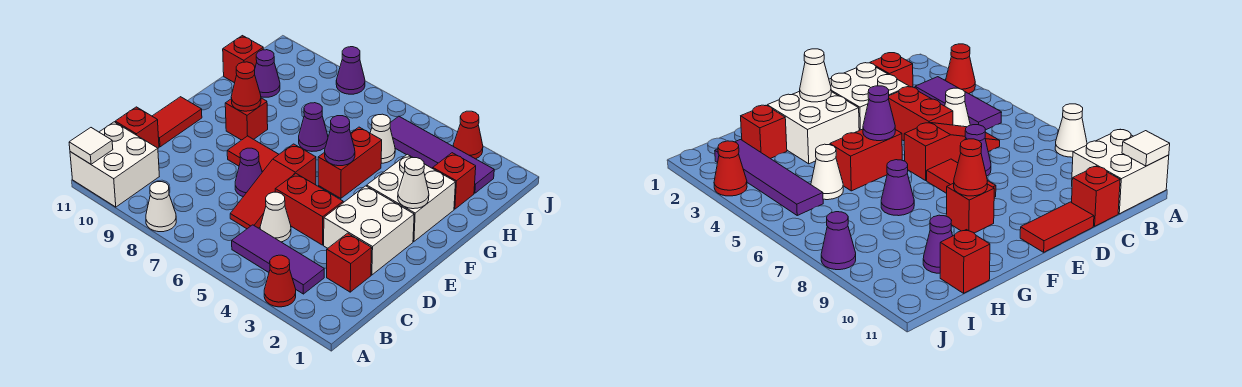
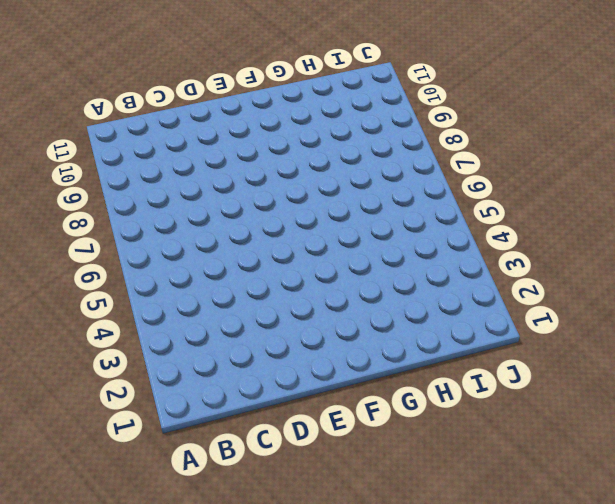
none -> red 1x1 cone [264,255,296,307]
none -> white 1x1 cone [146,182,176,232]
none -> white 2x2 brick [70,122,159,207]

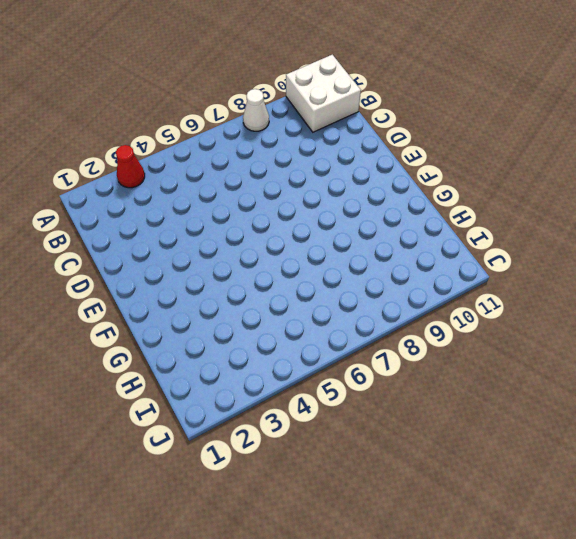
none -> purple 1x3 tile [232,225,324,294]
none -> red 1x1 brick [327,233,372,292]
none -> white 1x1 cone [260,192,291,242]

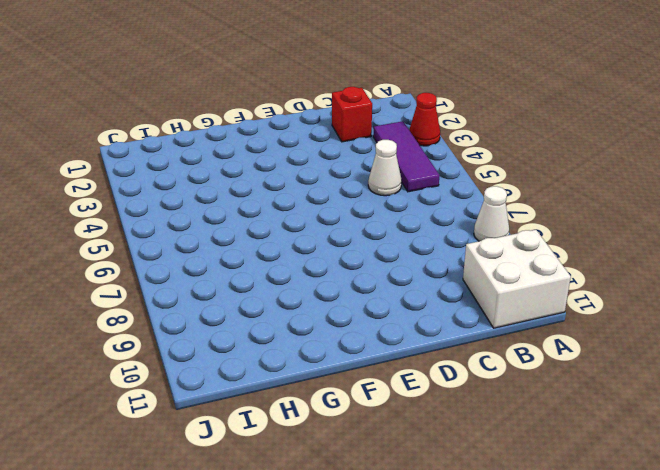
none -> red 1x3 slope [230,144,316,229]
none -> red 1x1 brick [115,107,159,148]
none -> white 2x2 brick [324,186,414,275]

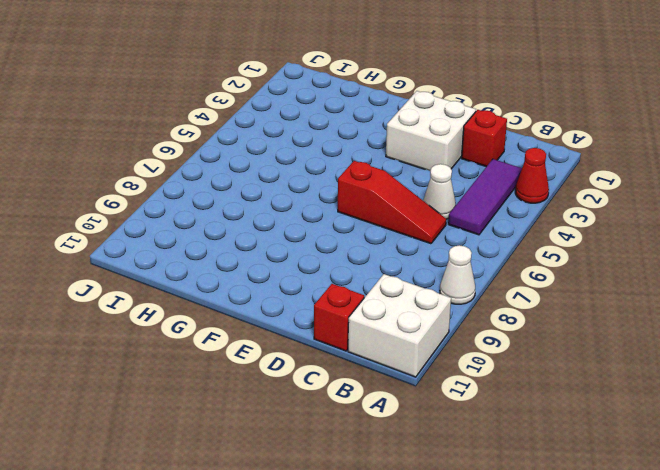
none -> red 1x2 brick [275,174,343,245]
none -> purple 1x1 cone [235,148,262,197]
none -> red 1x2 tile [152,97,202,147]

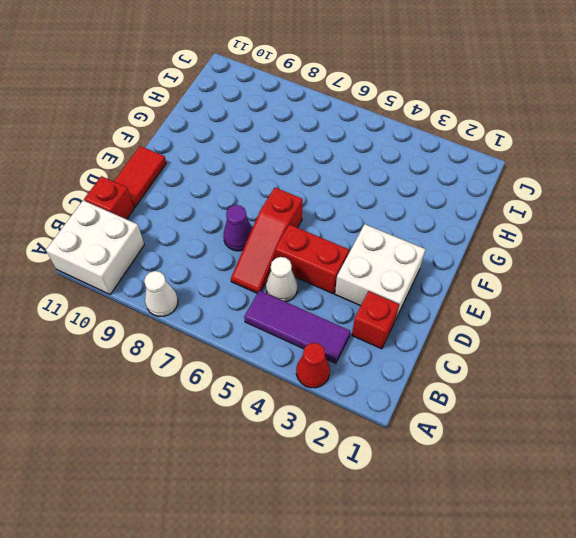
none -> red 1x2 tile [227,136,279,172]
none -> white 2x2 brick [367,154,456,241]
none -> red 1x2 brick [318,127,382,198]

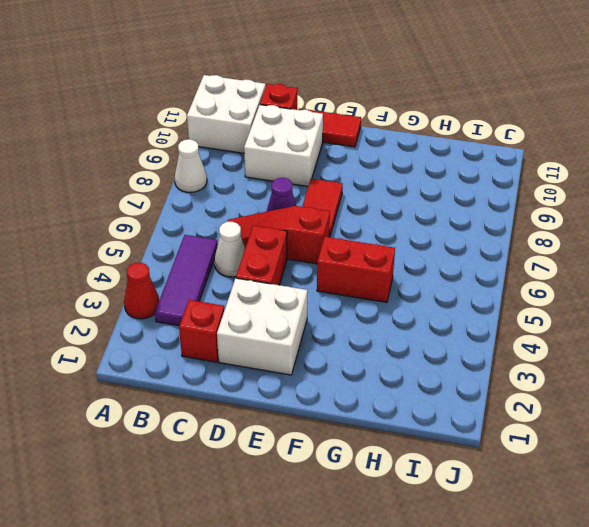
white 2x2 brick [244,105,323,186] -> white 2x2 brick moved to [367,154,456,241]
none -> red 1x1 brick [225,98,268,140]
none -> purple 1x1 cone [299,103,328,151]
none -> red 1x1 brick [433,153,476,209]

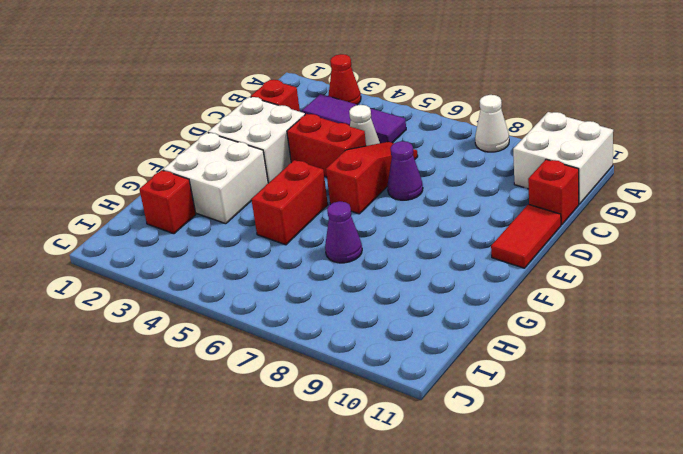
none -> red 1x2 tile [227,136,279,172]
none -> red 1x1 brick [225,98,268,140]
none -> white 1x1 cone [370,114,395,163]

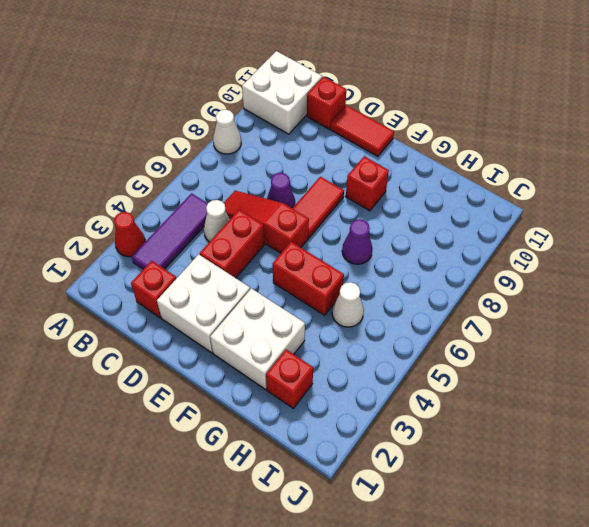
none -> purple 1x1 cone [255,50,280,97]
none -> red 1x1 brick [223,36,263,83]
none -> purple 1x4 tile [390,116,494,193]

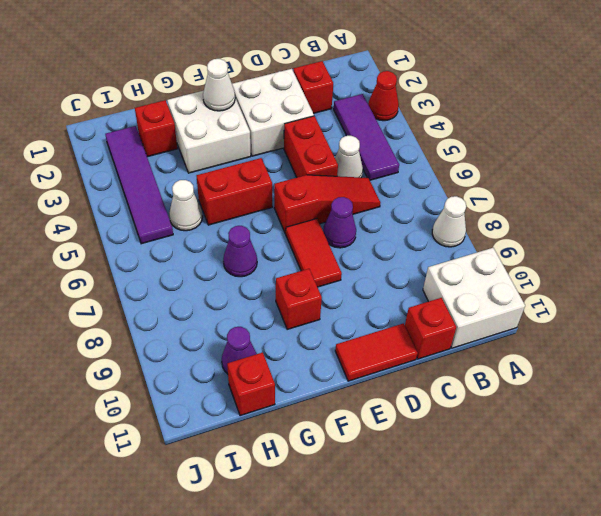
none -> red 1x1 cone [453,111,483,159]
none -> purple 1x1 cone [336,47,365,94]
none -> white 1x1 tile [69,128,113,164]

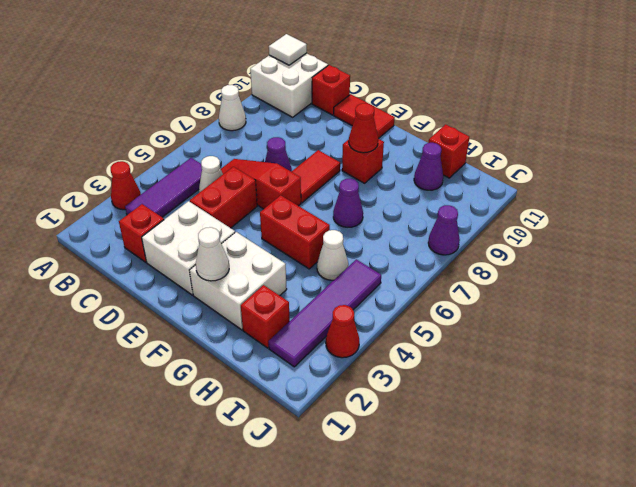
none -> purple 1x1 cone [325,116,355,166]

